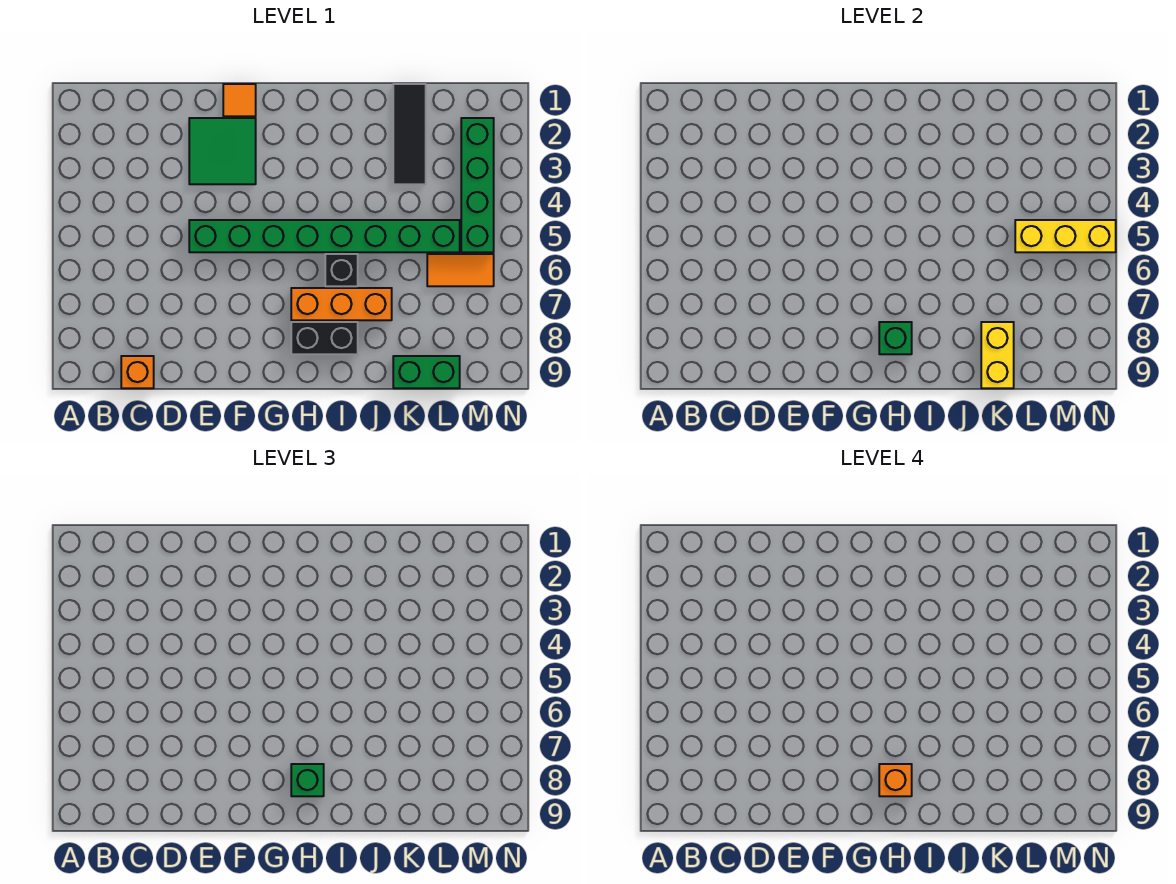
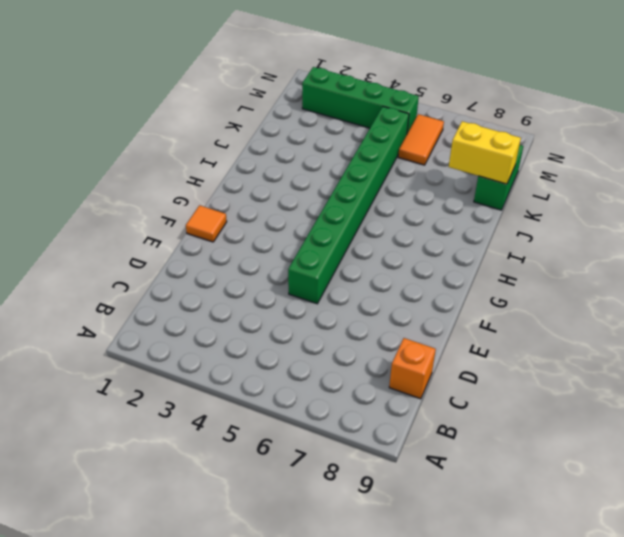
none -> green 2x2 tile [189,118,256,184]
none -> orange 1x3 brick [291,288,392,320]
none -> black 1x2 brick [291,322,358,354]

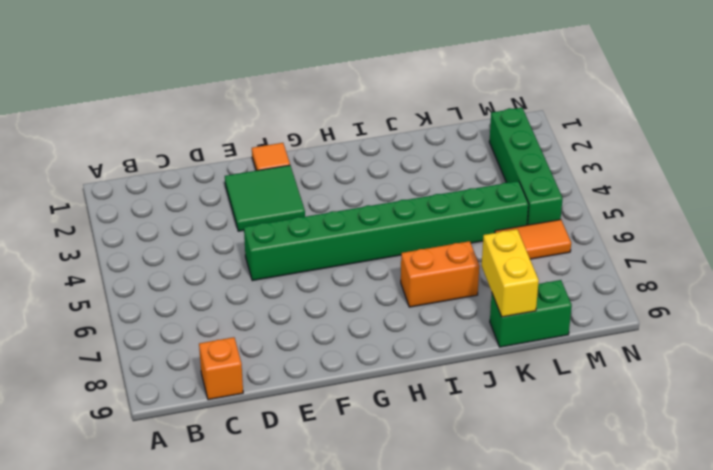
orange 1x2 brick [401,241,479,307] -> orange 1x3 brick [291,288,392,320]
none -> black 1x2 brick [291,322,358,354]
none -> black 1x1 brick [325,254,358,286]
none -> black 1x3 tile [393,84,426,184]

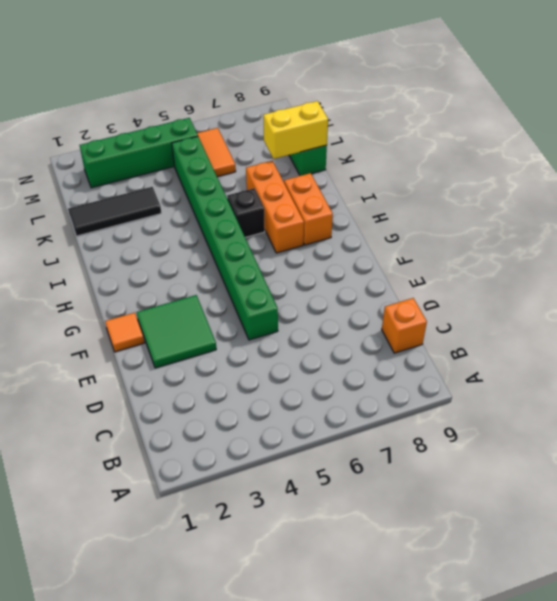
orange 1x2 brick [284,173,333,245] -> black 1x2 brick [291,322,358,354]
none -> green 1x1 brick [879,322,912,354]
none -> yellow 1x3 brick [1015,220,1116,252]
none -> green 1x1 brick [291,764,324,796]

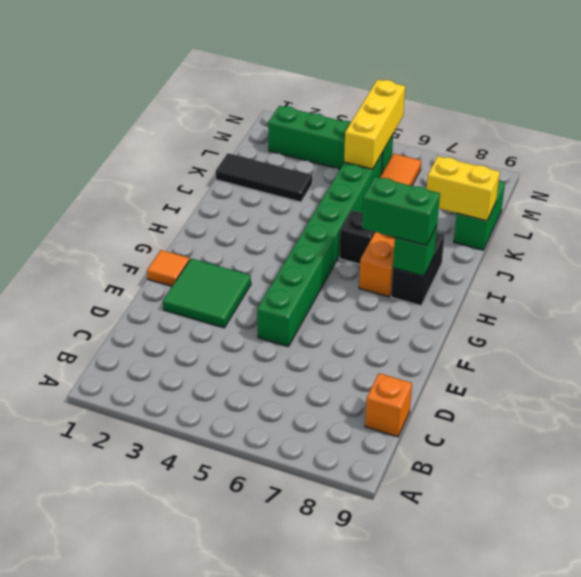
green 1x2 brick [362,177,440,245] -> green 1x1 brick [291,764,324,796]
none -> orange 1x1 brick [879,764,912,796]

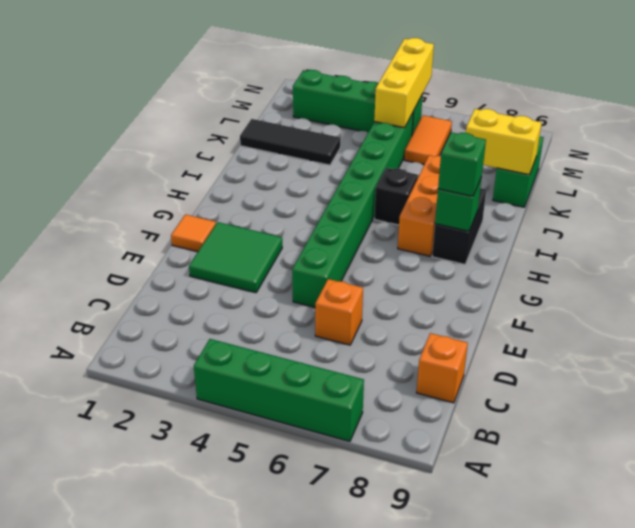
green 1x4 brick [194,339,364,441] -> none
orange 1x1 brick [315,279,363,345] -> orange 1x1 brick moved to [879,764,912,796]

